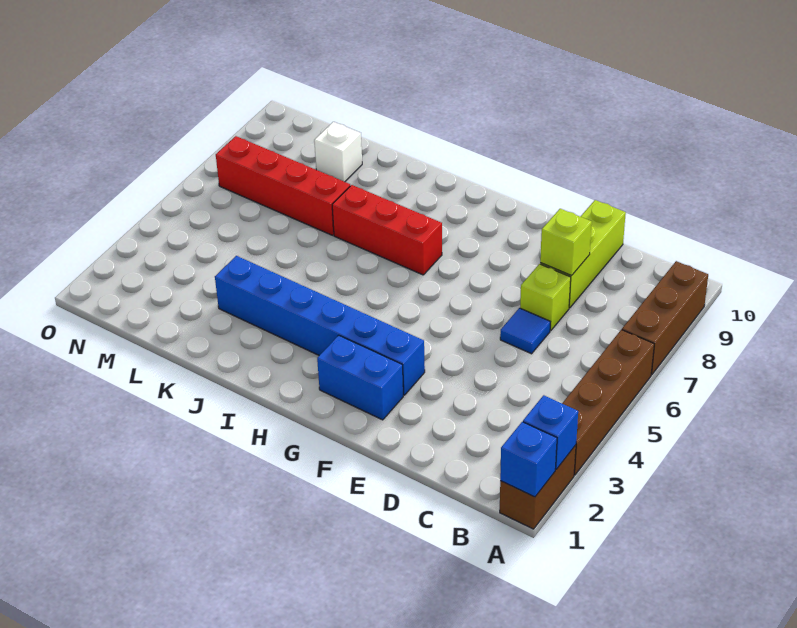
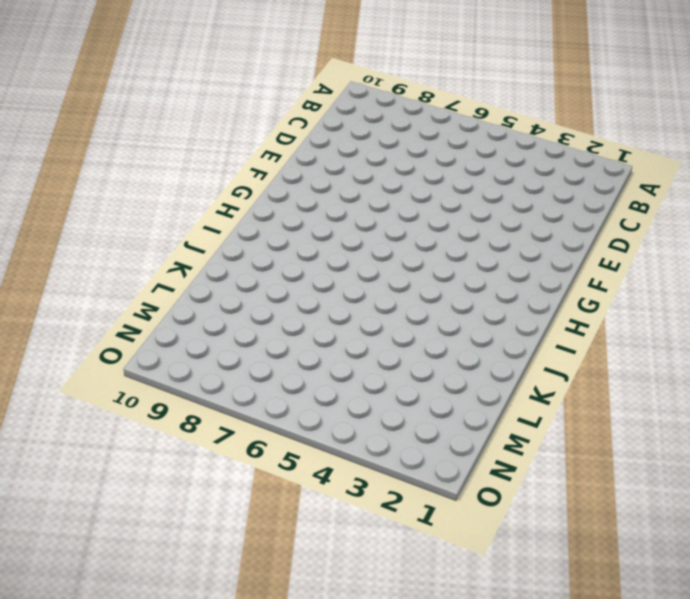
none -> brown 1x2 brick [500,445,576,529]
none -> brown 1x4 brick [562,330,654,475]
none -> brown 1x3 brick [622,261,708,375]

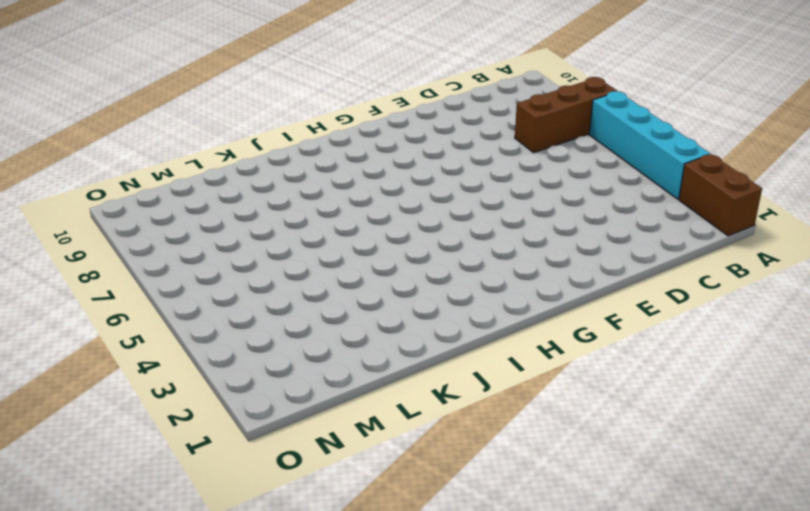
cyan 1x4 brick [589,91,710,199] -> brown 1x4 brick [562,330,654,475]
brown 1x3 brick [515,77,617,153] -> brown 1x3 brick turned to [622,261,708,375]
none -> blue 1x1 tile [500,308,550,354]
none -> lime 1x1 brick [520,264,571,331]
none -> lime 1x3 brick [540,200,626,308]

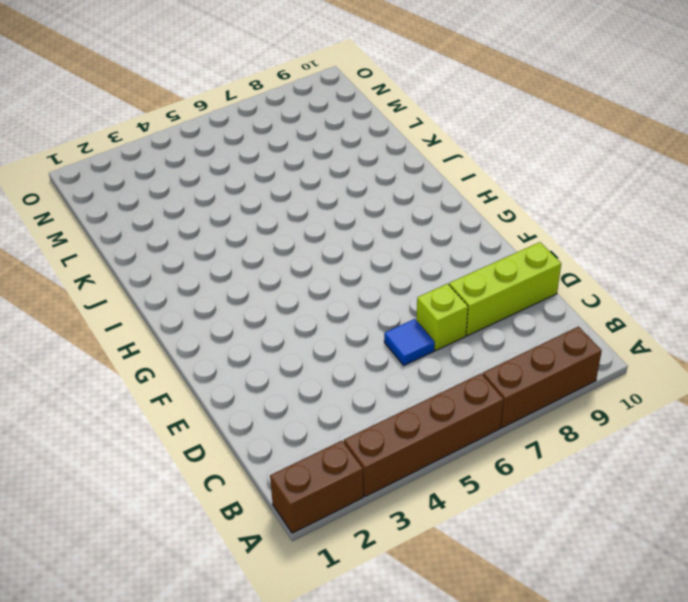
none -> blue 1x2 brick [317,335,403,420]
none -> blue 1x6 brick [215,256,425,395]
none -> red 1x3 brick [332,185,442,275]

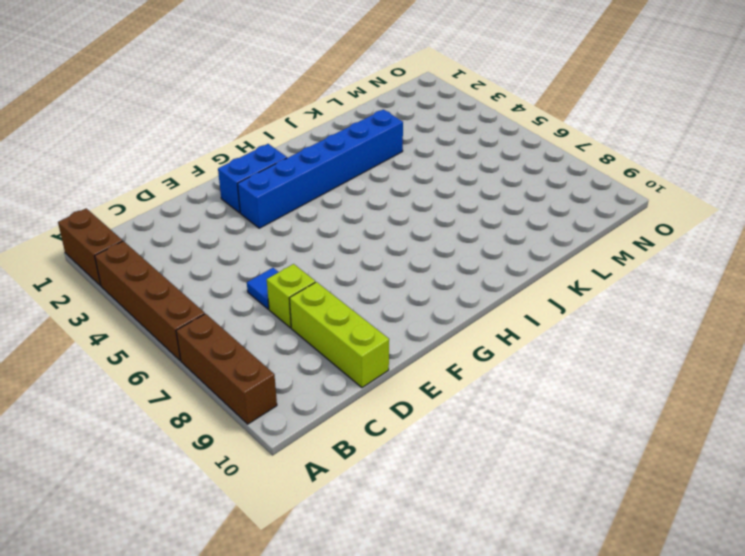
none -> red 1x3 brick [332,185,442,275]
none -> red 1x4 brick [216,136,350,235]
none -> white 1x1 brick [314,122,362,182]

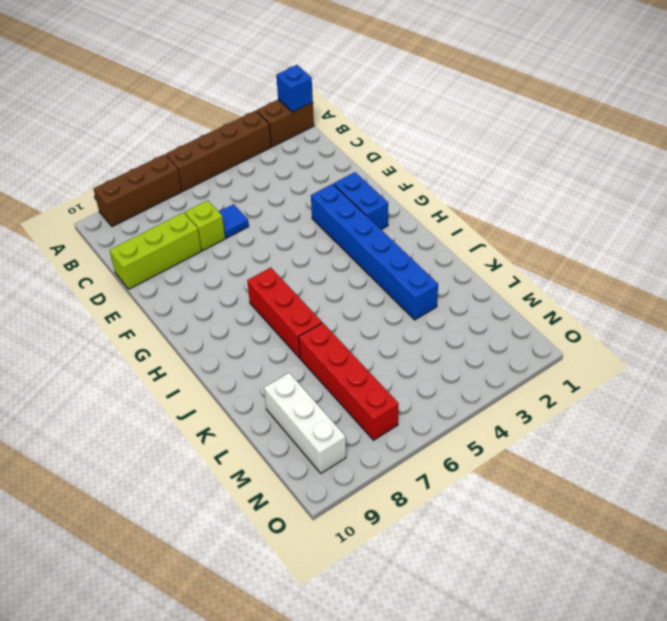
white 1x3 brick [264,373,346,473] -> white 1x1 brick [314,122,362,182]
none -> blue 1x1 brick [523,395,578,469]
none -> lime 1x1 brick [540,209,592,276]

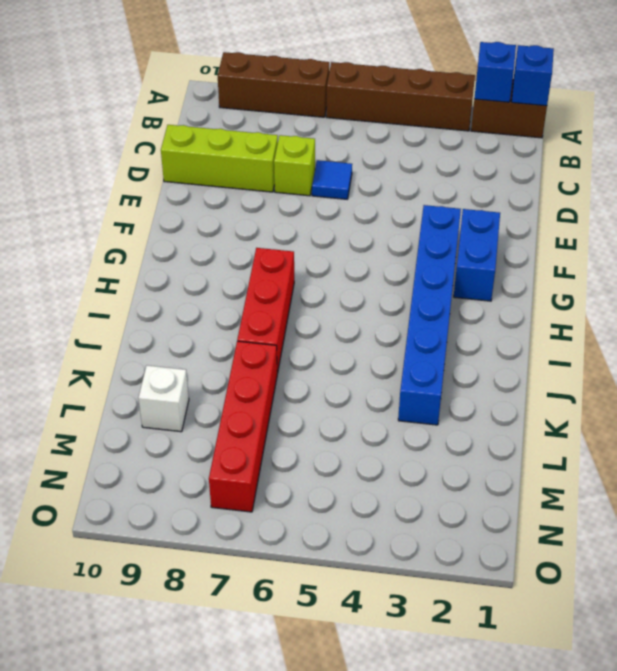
none -> lime 1x1 brick [540,209,592,276]

